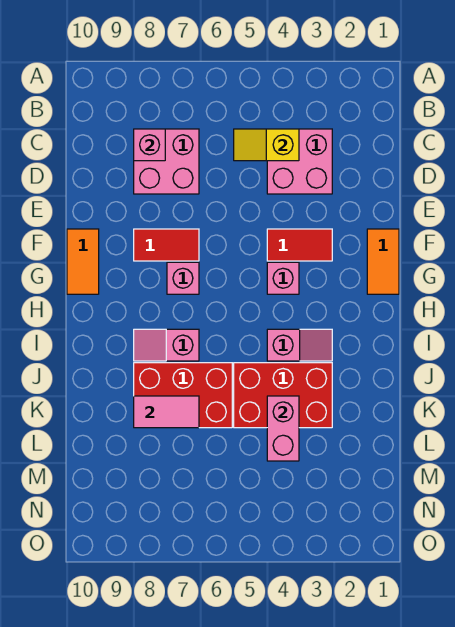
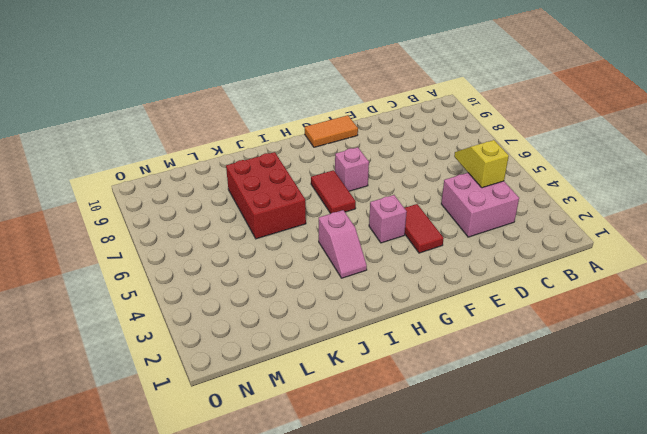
red 1x2 tile [311,170,356,214] -> red 1x2 tile moved to [134,229,199,261]
none -> pink 2x2 brick [134,129,199,194]
none -> orange 1x2 tile [367,229,399,294]
none -> pink 1x2 slope [134,329,199,361]

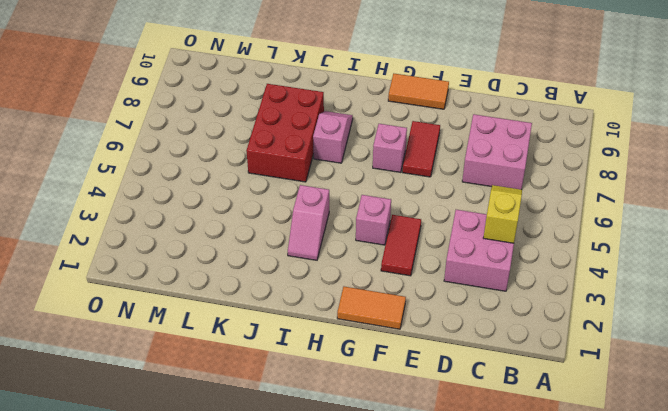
none -> red 2x3 brick [234,363,332,428]
none -> pink 1x1 brick [134,129,165,161]
none -> pink 1x2 brick [267,396,299,461]

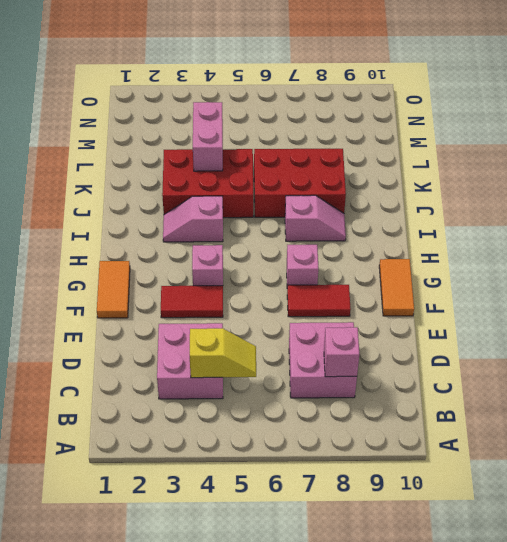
none -> pink 1x2 tile [134,396,199,428]

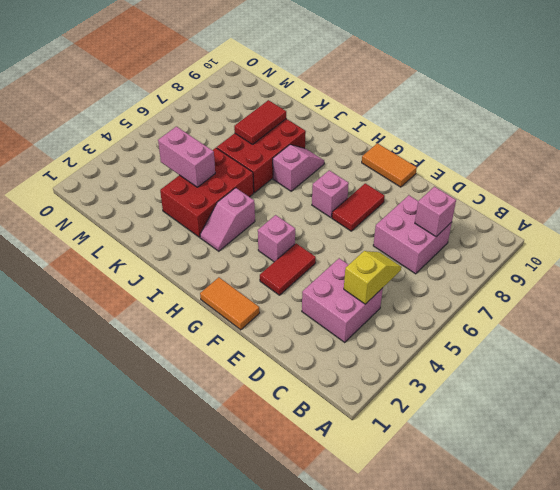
red 1x2 tile [234,100,286,144] -> pink 1x2 tile [134,396,199,428]

